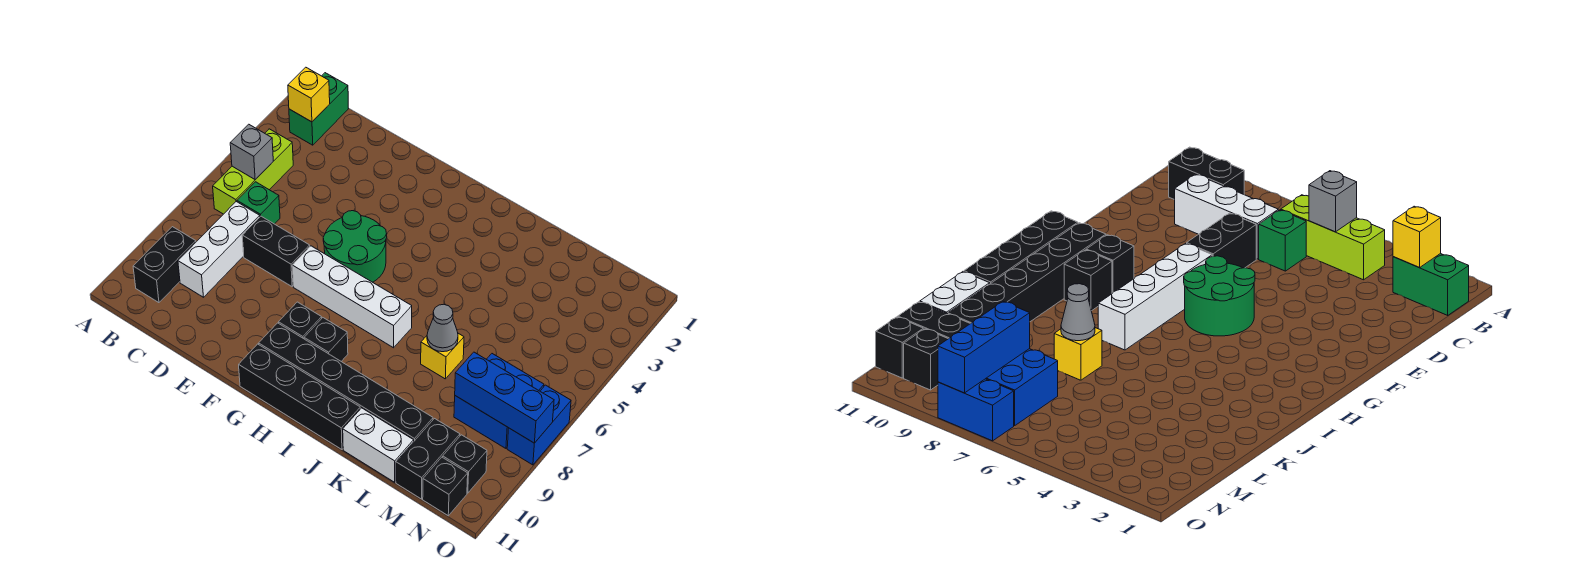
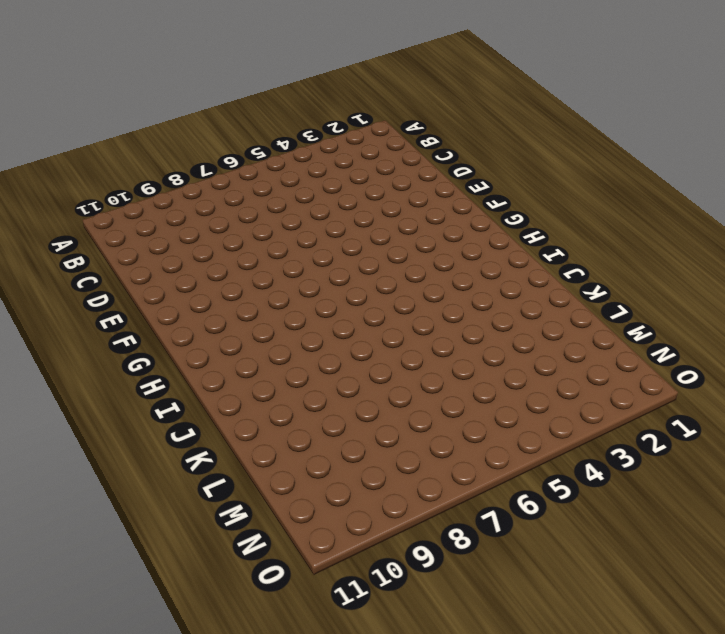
none -> green 1x2 brick [289,73,349,145]
none -> lime 1x3 brick [213,129,293,214]
none -> black 1x2 brick [133,227,196,303]

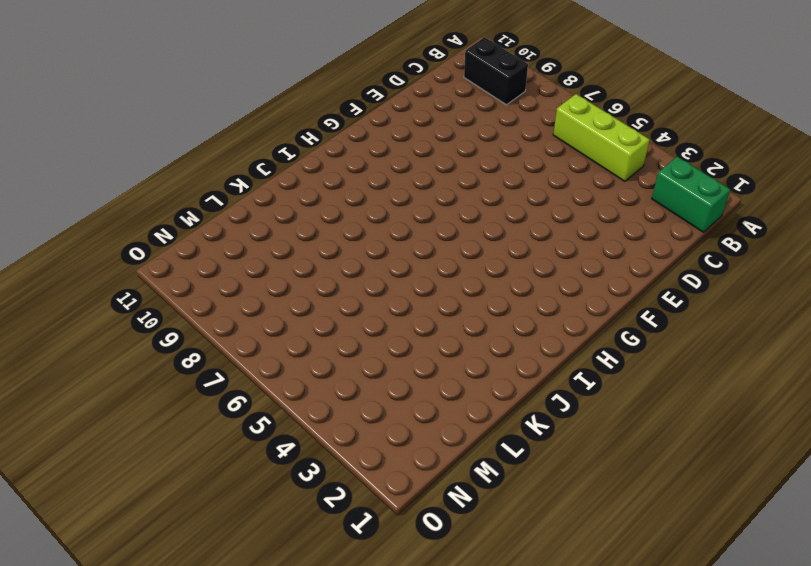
none -> green 1x1 brick [237,182,280,224]
none -> white 1x3 brick [178,202,260,297]
none -> black 1x2 brick [242,216,310,287]

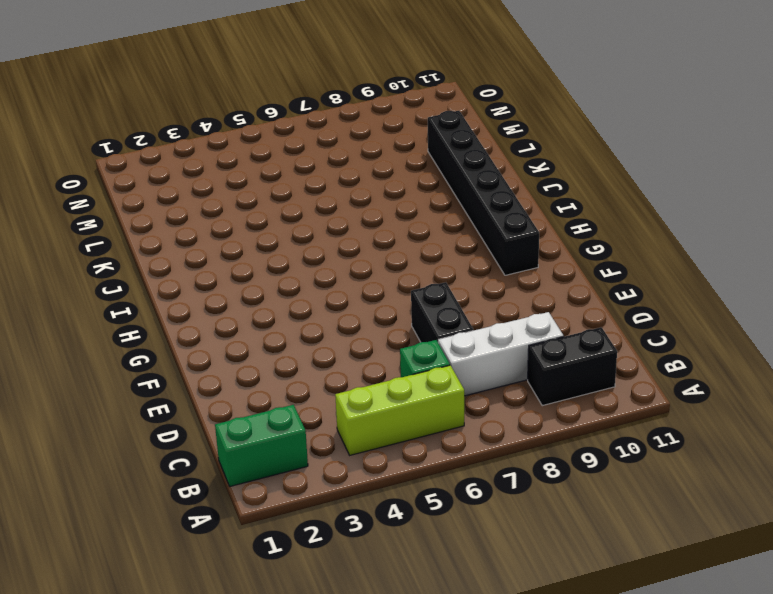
none -> green 2x2 round brick [323,211,387,282]
none -> white 1x4 brick [292,246,412,348]
none -> black 1x1 brick [279,302,322,339]

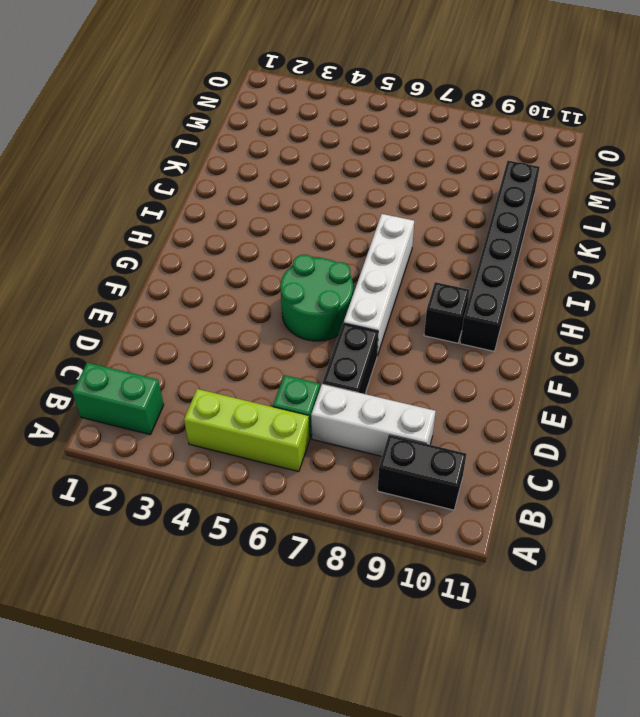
none -> black 1x4 brick [239,344,360,449]
none -> black 1x1 brick [304,318,348,361]
none -> yellow 1x1 brick [421,333,464,379]

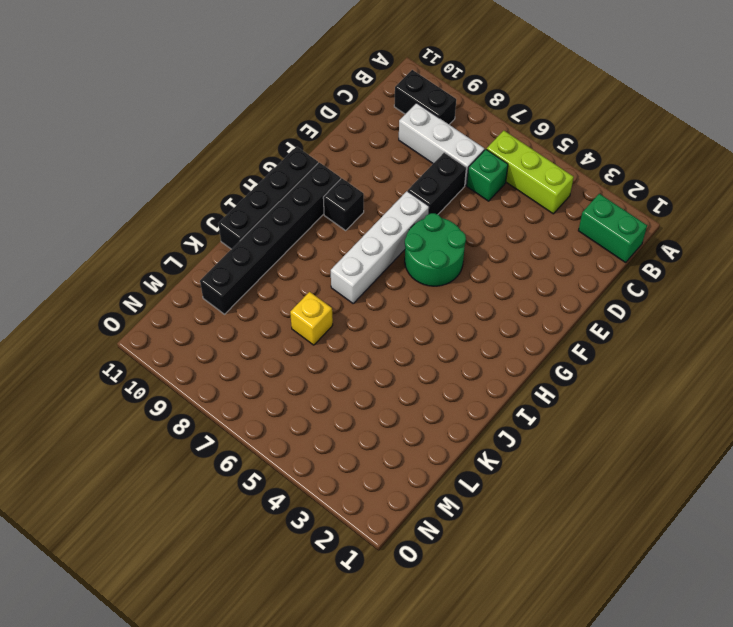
none -> black 1x1 brick [304,318,348,361]
none -> white 1x2 brick [343,408,414,482]
none -> blue 2x2 brick [454,354,544,448]

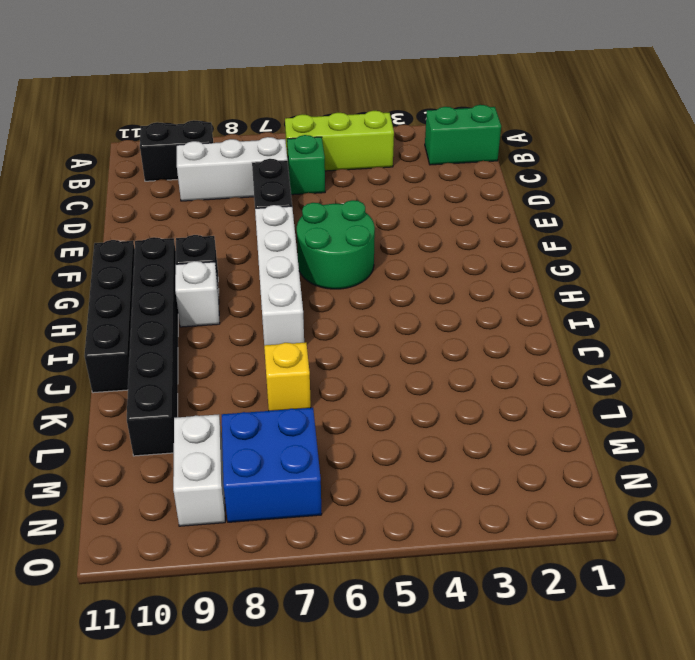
white 1x1 brick [175,261,220,327] -> black 1x1 brick [304,318,348,361]
white 1x2 brick [173,414,225,526] -> white 1x2 brick moved to [343,408,414,482]
none -> black 1x2 brick [396,419,460,499]
none -> black 1x1 brick [443,435,487,493]
none -> black 1x1 brick [423,457,468,516]

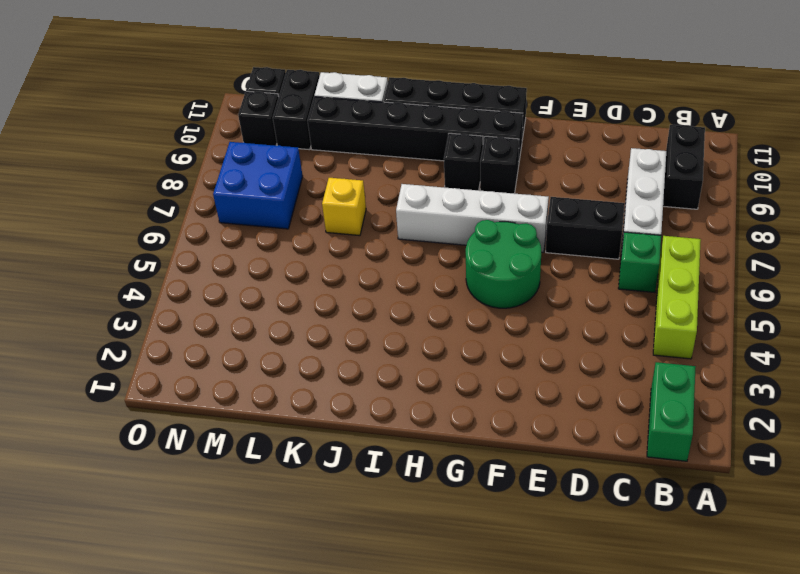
none -> blue 1x2 brick [507,385,571,465]
none -> yellow 1x1 brick [288,67,330,122]
none -> grey 1x1 brick [230,124,273,180]

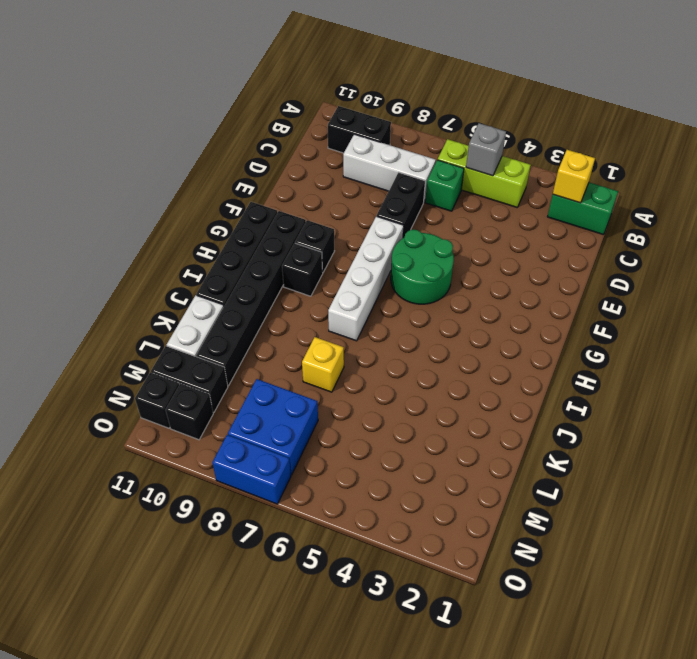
none -> grey 1x1 cone [427,305,458,352]
none -> blue 1x3 brick [455,352,554,443]

